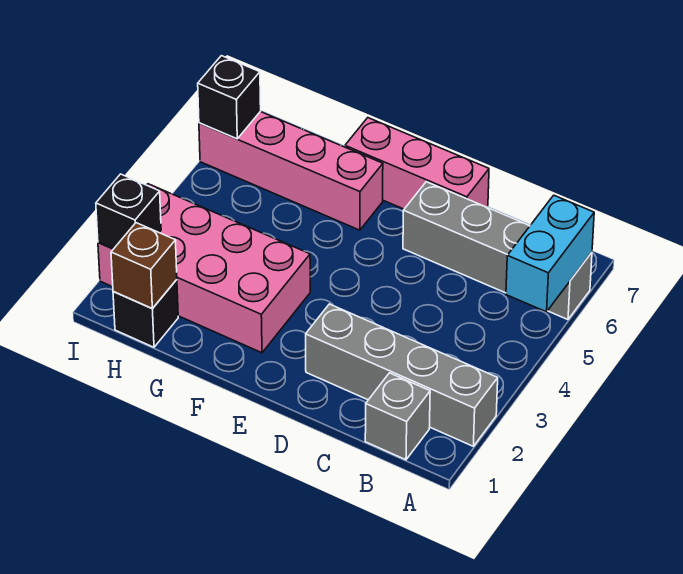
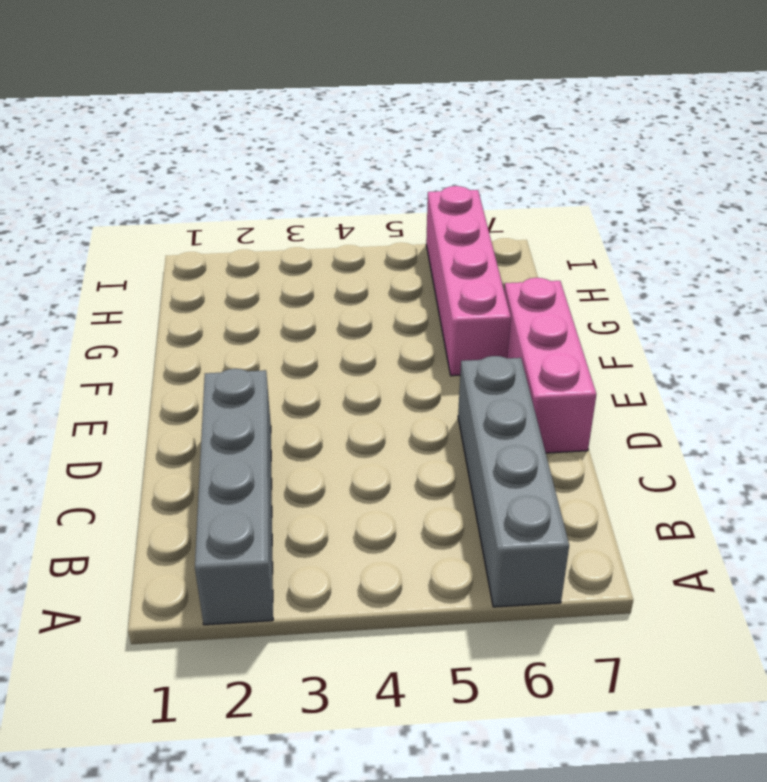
none -> grey 1x1 brick [365,373,430,460]
none -> pink 2x4 brick [98,184,310,353]

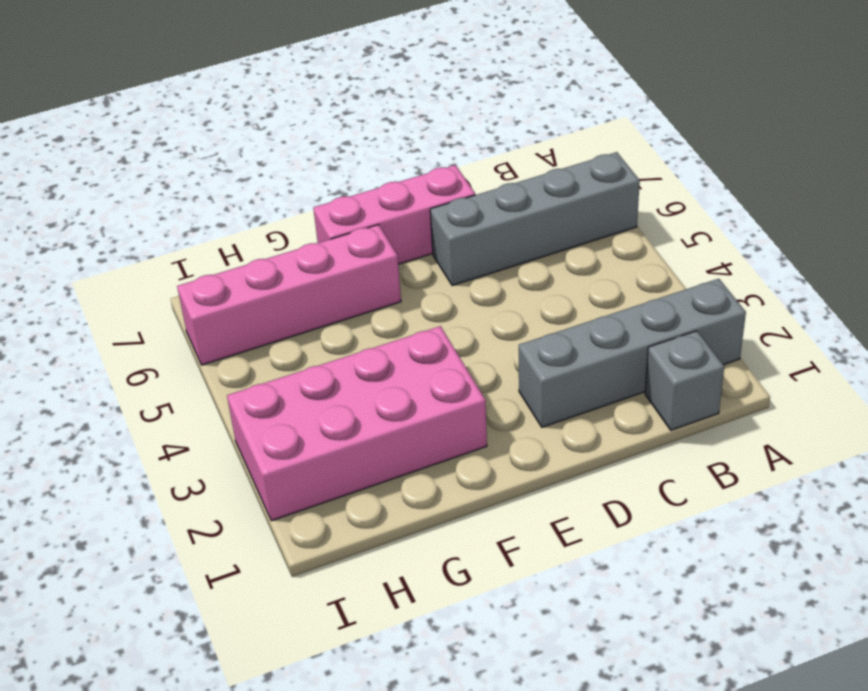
none -> black 1x1 brick [113,280,178,347]
none -> cyan 1x2 brick [506,195,594,312]

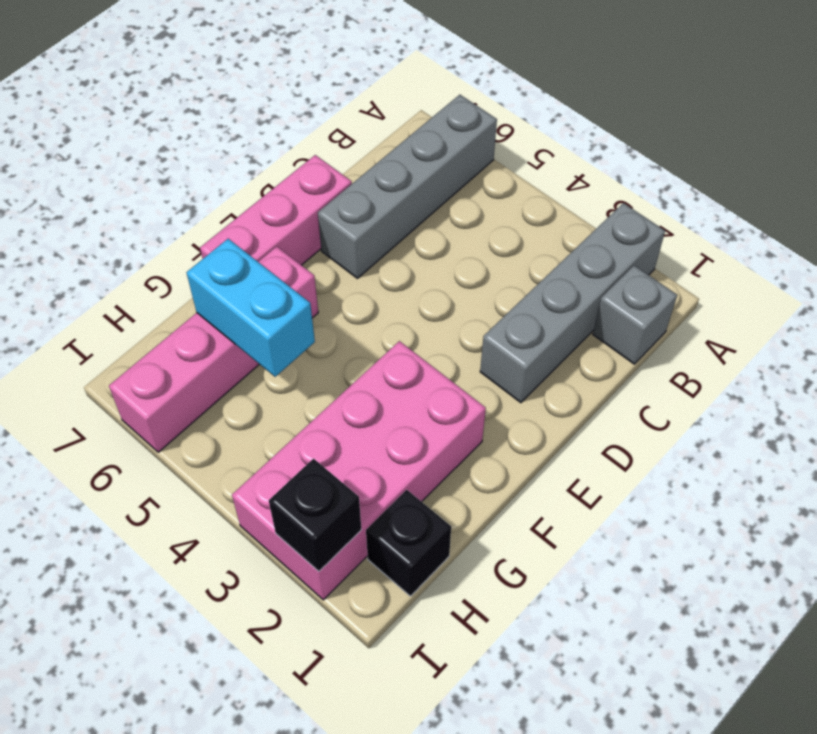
cyan 1x2 brick [187,239,315,377] -> cyan 1x2 brick moved to [506,195,594,312]
none -> brown 1x1 brick [111,223,177,309]
none -> black 1x1 brick [198,56,261,139]

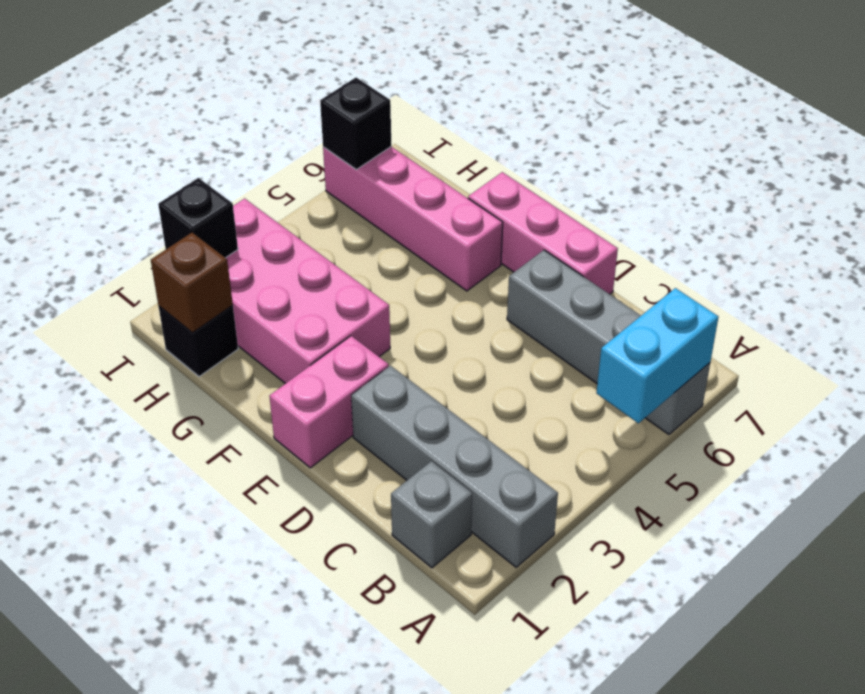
pink 1x2 brick [269,336,389,468] -> none

